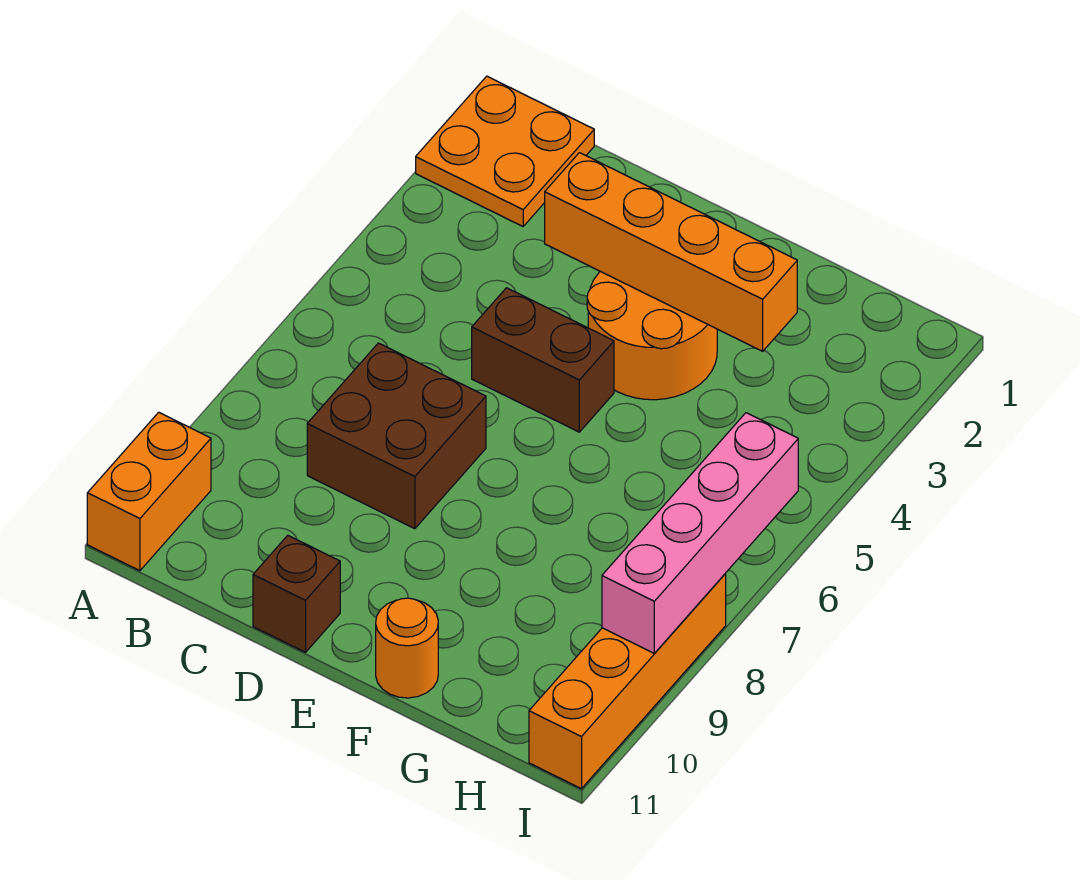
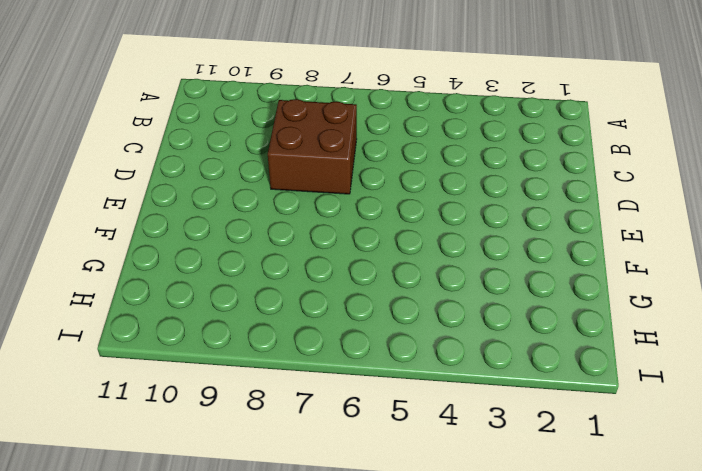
none -> orange 2x2 plate [416,76,594,226]
none -> orange 1x2 brick [87,412,211,571]

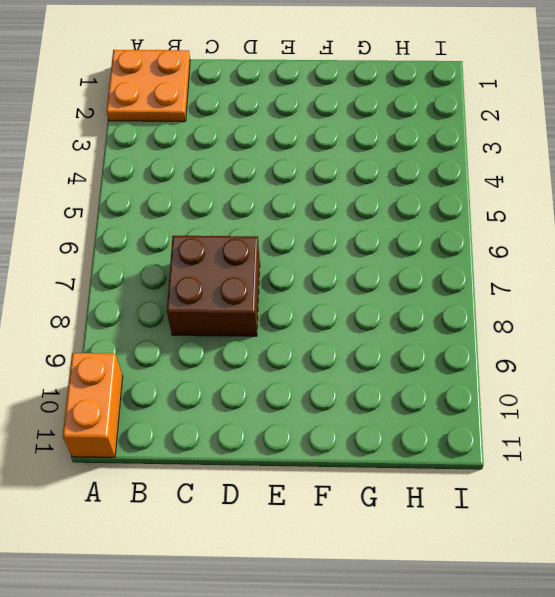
none -> brown 1x2 brick [472,288,614,432]
none -> brown 1x1 brick [253,536,340,652]

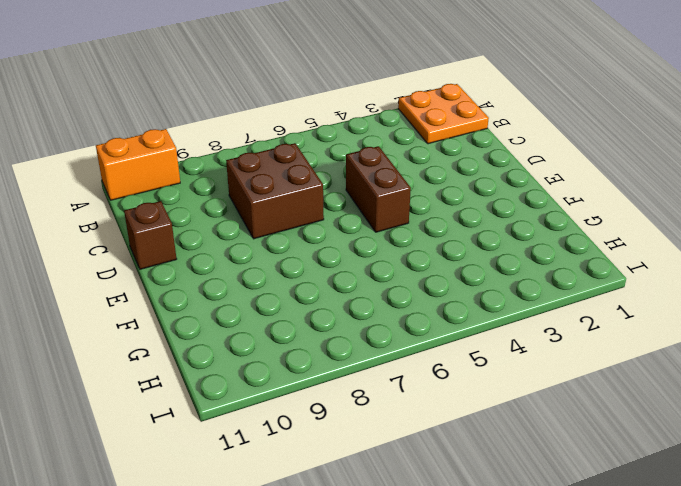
none -> orange 2x2 round brick [587,271,717,400]
none -> orange 1x1 round brick [376,598,438,698]

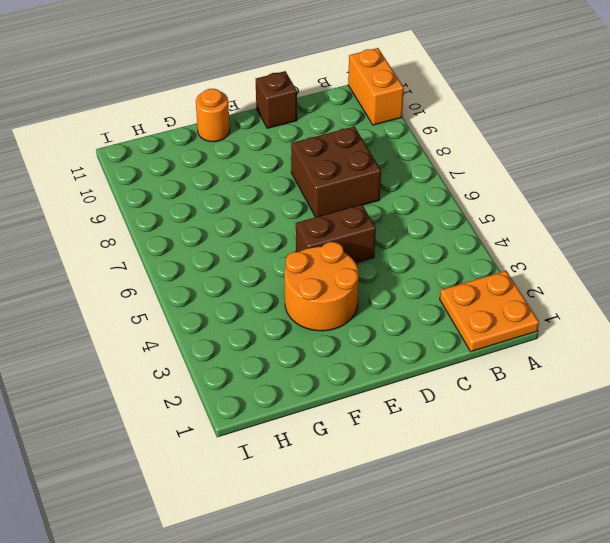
none -> orange 1x4 brick [529,574,726,789]
none -> orange 1x4 brick [545,153,797,351]

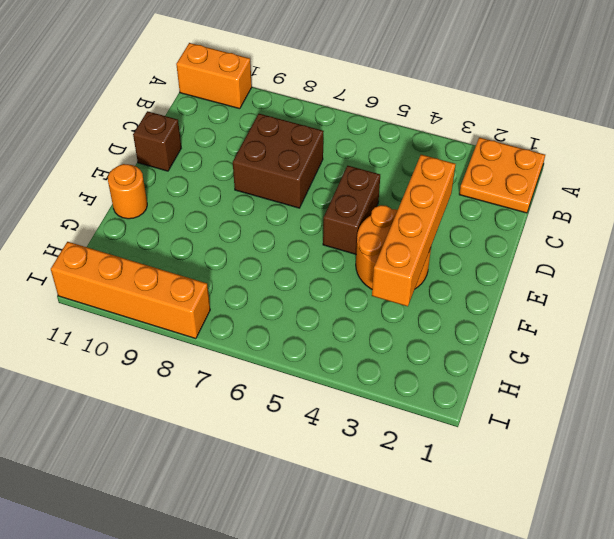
none -> pink 1x4 brick [602,413,798,653]

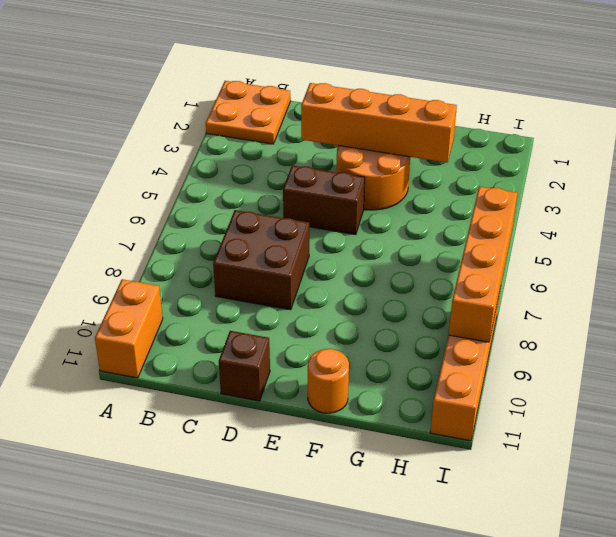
orange 1x4 brick [449,187,517,342] -> pink 1x4 brick [602,413,798,653]

